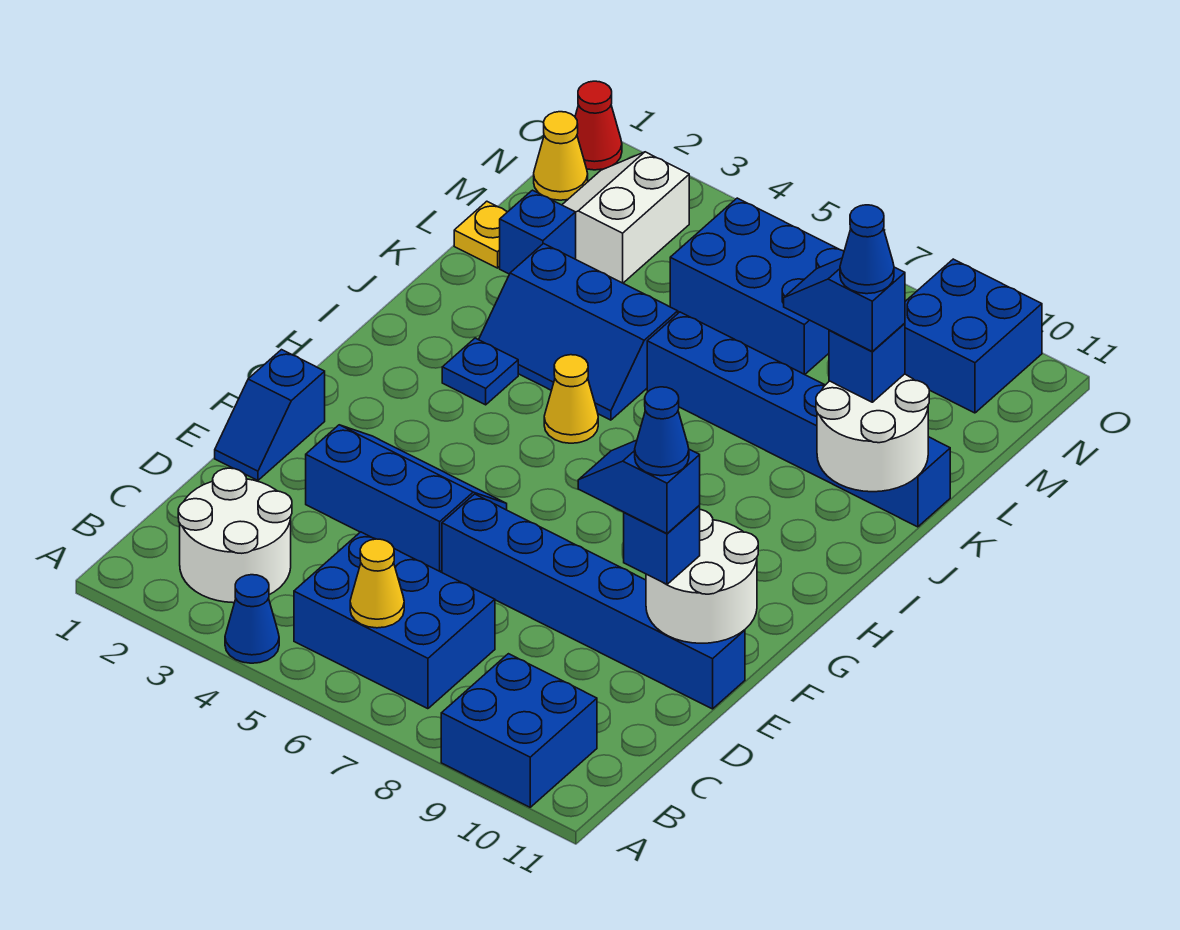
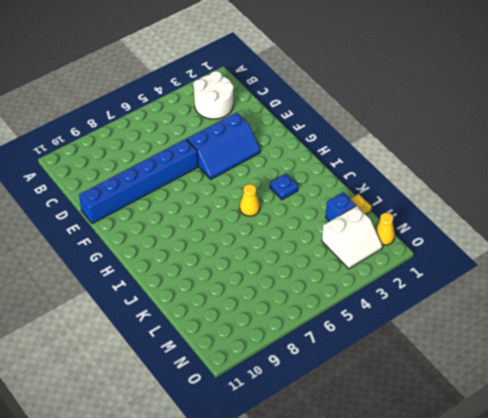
white 2x2 slope [322,206,382,269] -> white 2x2 slope turned to [562,152,689,283]
none -> blue 1x1 cone [225,575,279,663]
none -> blue 2x2 brick [441,654,597,807]
none -> blue 2x3 brick [294,532,495,709]

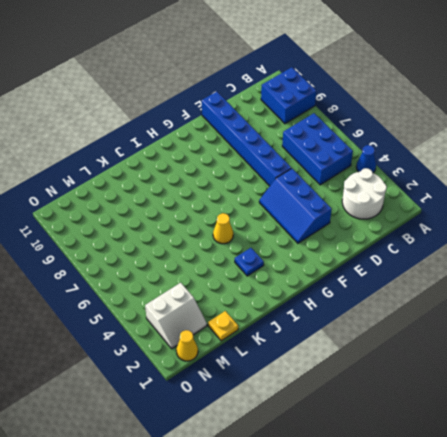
none -> blue 1x2 slope [215,350,325,480]
none -> blue 2x3 slope [479,244,678,420]
none -> blue 1x6 brick [647,312,950,527]

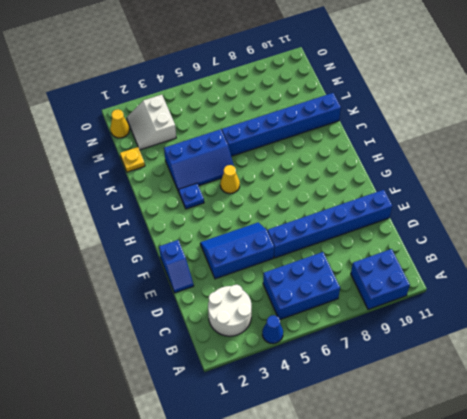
none -> blue 1x1 brick [500,190,576,274]
none -> blue 2x3 brick [670,198,844,375]
none -> blue 2x2 brick [905,259,1042,413]

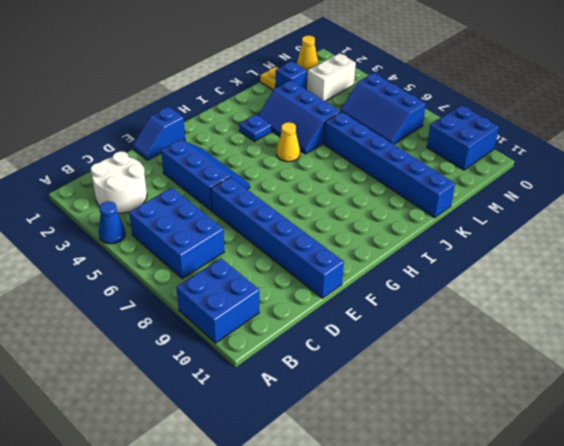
blue 2x3 slope [340,73,426,144] -> blue 2x3 brick [670,198,844,375]
none -> red 1x1 cone [575,81,622,170]
none -> yellow 1x1 cone [350,539,404,628]
none -> white 2x2 round brick [646,510,758,643]

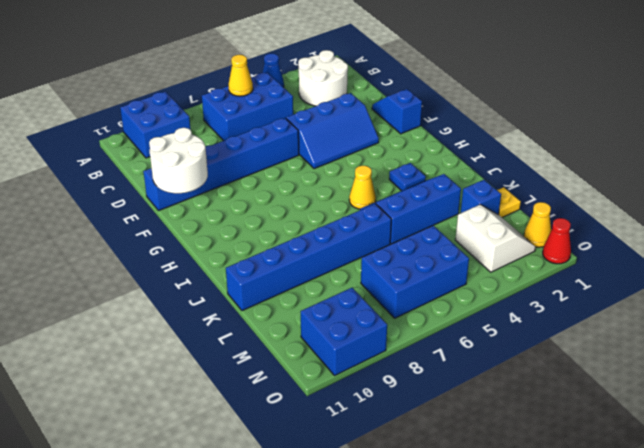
none -> white 2x2 round brick [816,374,929,492]
none -> blue 1x1 brick [624,506,700,584]
none -> blue 1x1 brick [829,323,905,402]

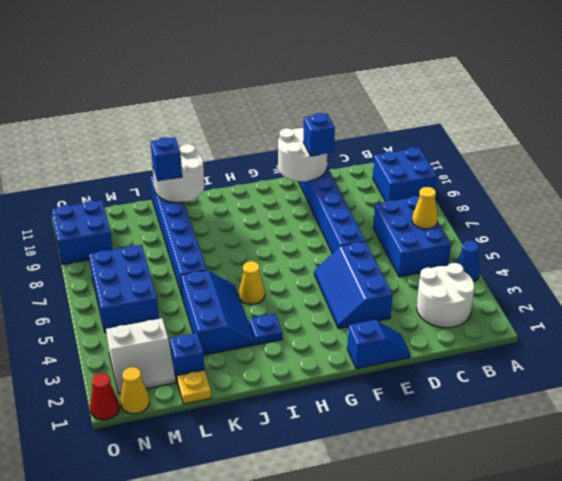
none -> blue 1x2 slope [578,440,700,533]
none -> blue 1x2 slope [784,258,905,351]
none -> blue 1x1 cone [635,387,689,476]

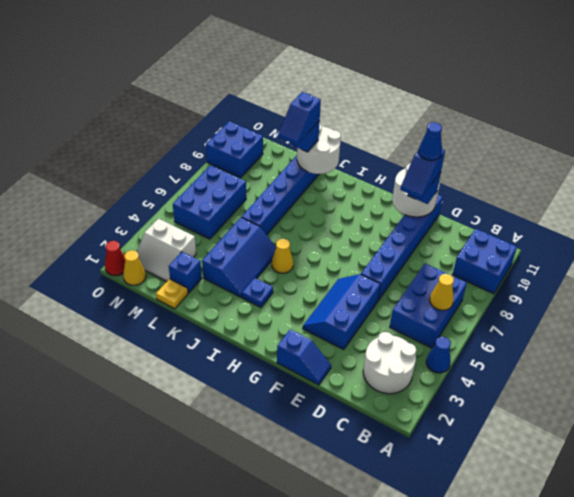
none -> blue 1x1 cone [840,205,894,294]

